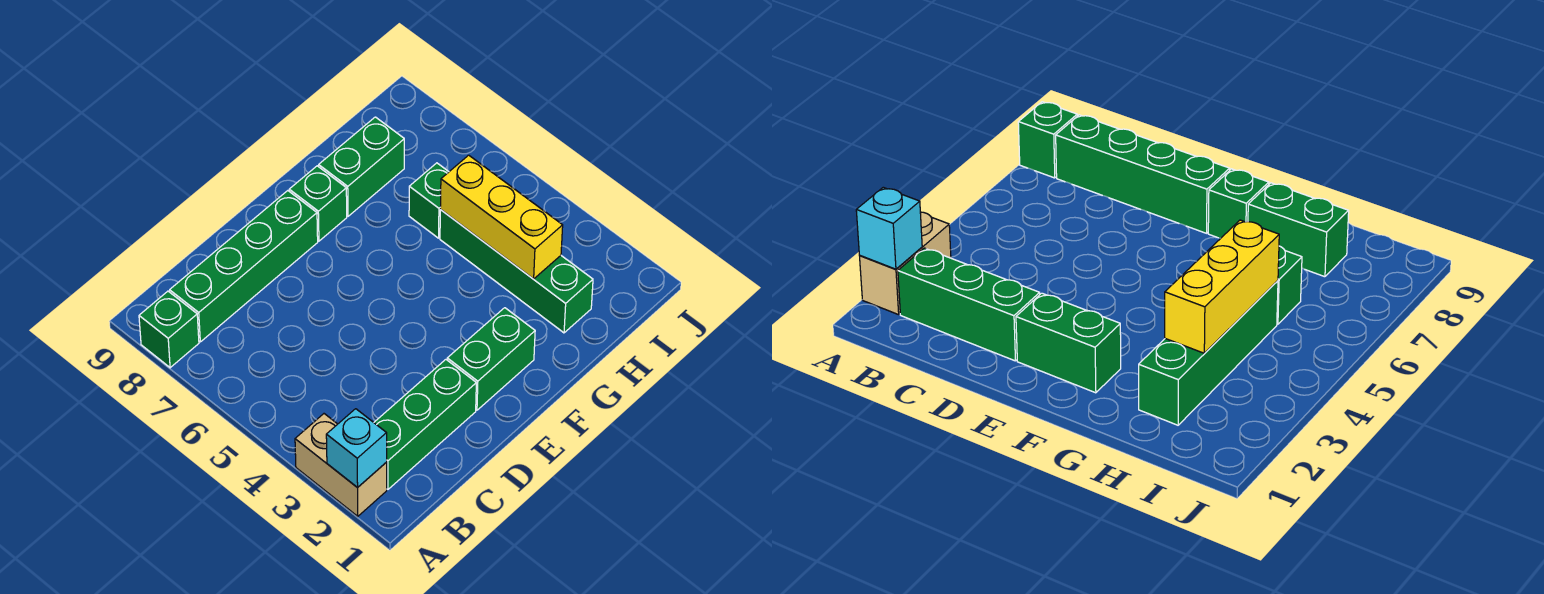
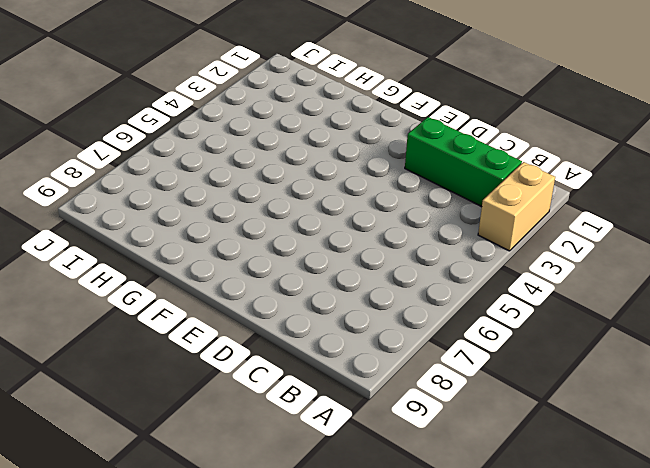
none -> green 1x1 brick [139,291,199,368]
none -> green 1x4 brick [170,191,318,342]

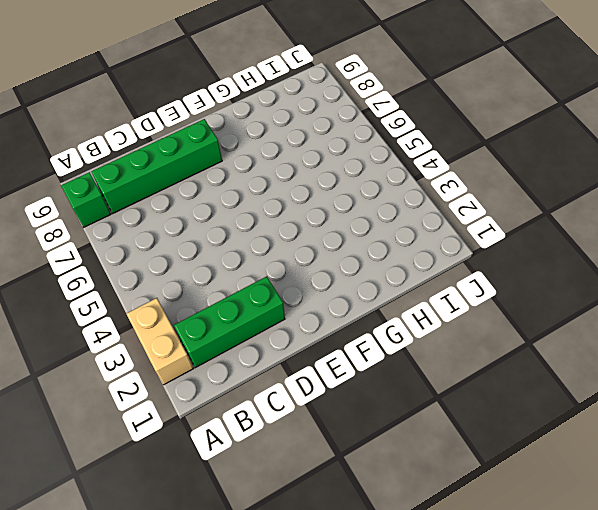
none -> green 1x2 brick [447,308,535,410]
none -> green 1x1 brick [289,166,347,241]

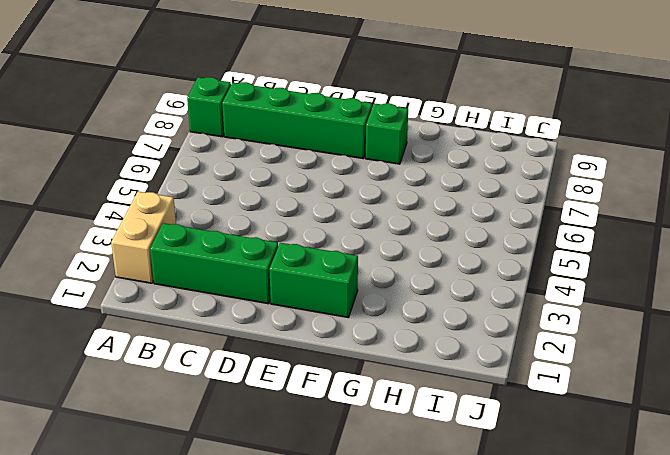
none -> green 1x2 brick [319,117,404,216]
none -> green 1x4 brick [440,210,593,333]

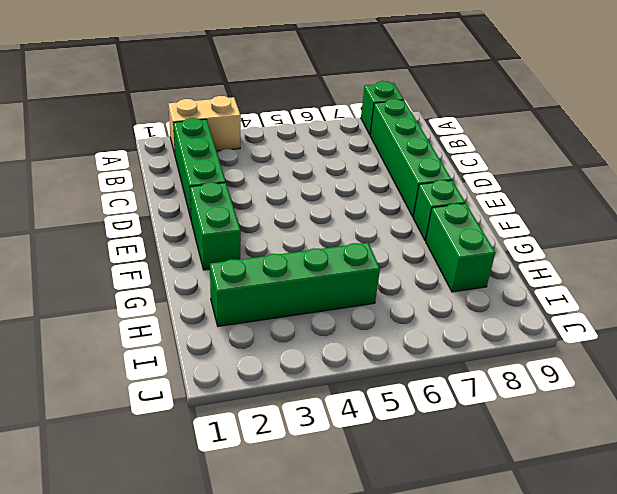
none -> green 1x1 brick [409,163,449,238]
none -> cyan 1x1 brick [326,409,387,488]

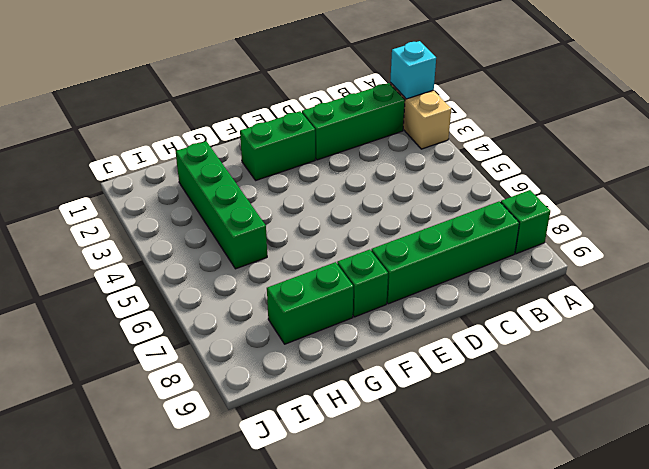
none -> green 1x1 brick [409,163,449,238]
none -> yellow 1x3 brick [440,155,563,279]

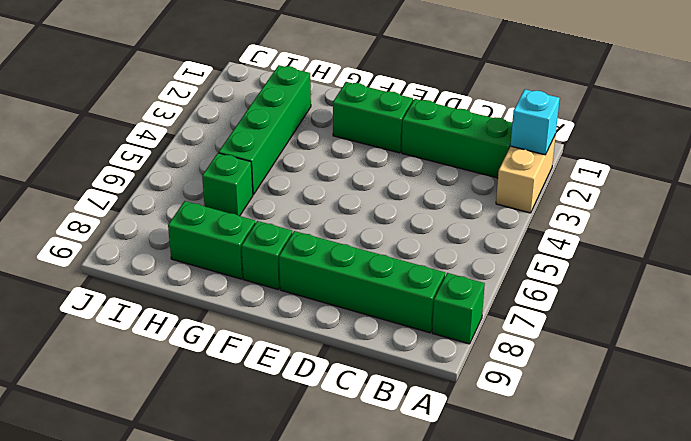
none -> yellow 1x3 brick [440,155,563,279]

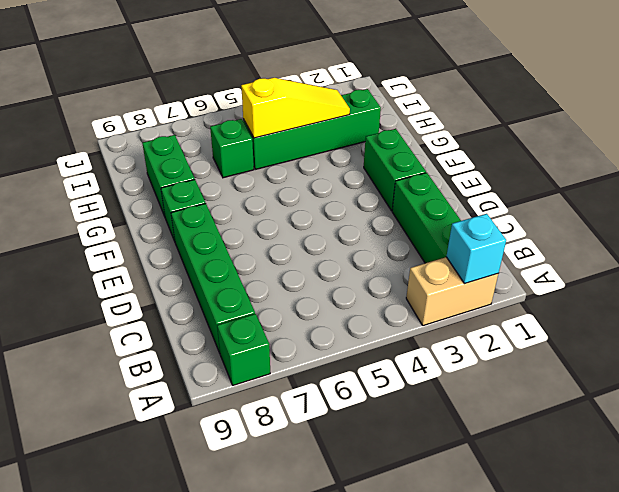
yellow 1x3 slope [241,78,350,138] -> yellow 1x3 brick [440,155,563,279]

